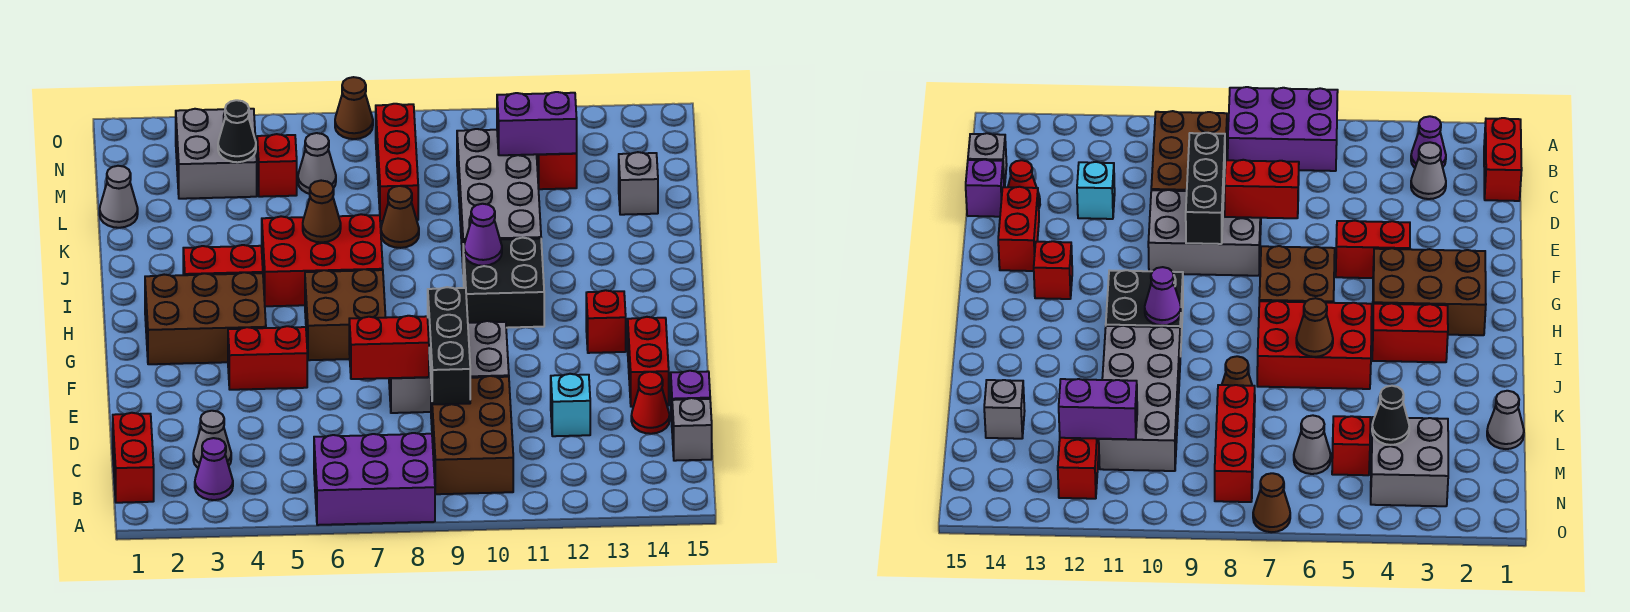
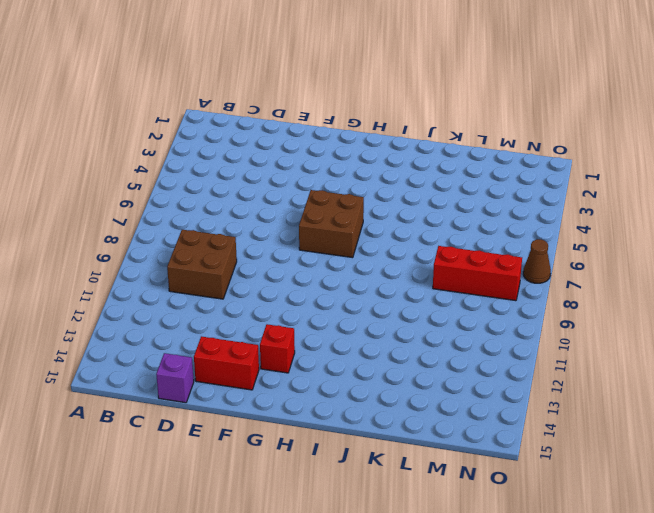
brown 2x2 brick [167,230,237,299] -> brown 2x3 brick [431,376,513,494]
none -> purple 2x3 brick [314,433,435,525]
none -> red 1x2 brick [113,413,154,503]
none -> purple 1x1 cone [195,438,233,500]
none -> grey 1x1 cone [193,411,231,468]

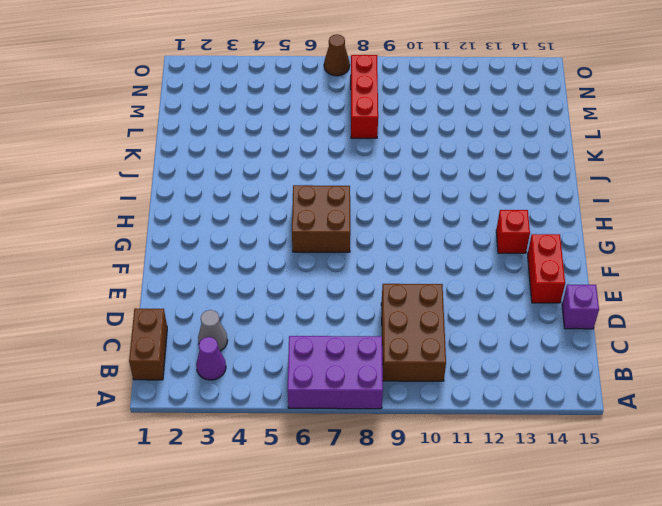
brown 1x2 brick [129,308,167,380] -> red 1x2 brick [113,413,154,503]
none -> grey 1x1 brick [672,398,712,461]
none -> cyan 1x1 brick [551,374,590,436]
none -> red 1x1 cone [631,372,670,434]
none -> grey 2x3 brick [389,321,509,413]

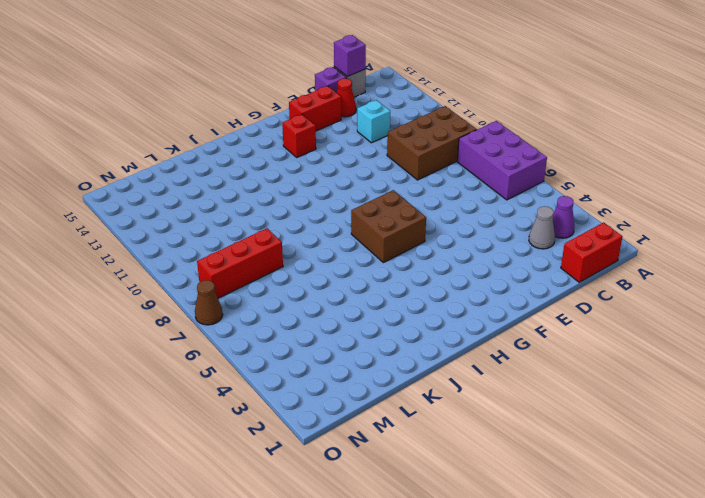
purple 1x1 brick [334,35,366,76] -> none
none -> grey 2x3 brick [389,321,509,413]
none -> red 1x2 brick [228,326,307,390]
none -> brown 2x3 brick [145,272,266,364]
none -> black 2x2 brick [463,238,544,328]

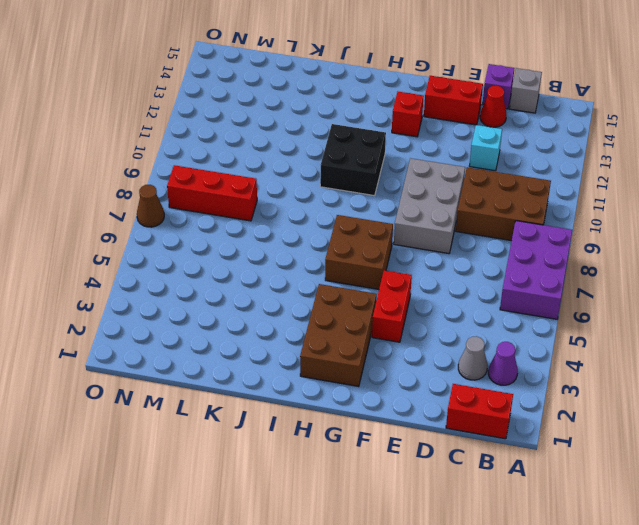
none -> red 1x2 brick [183,245,263,275]
none -> red 2x3 brick [262,214,383,306]
none -> grey 2x4 brick [457,129,541,262]
none -> brown 1x1 cone [381,186,419,248]

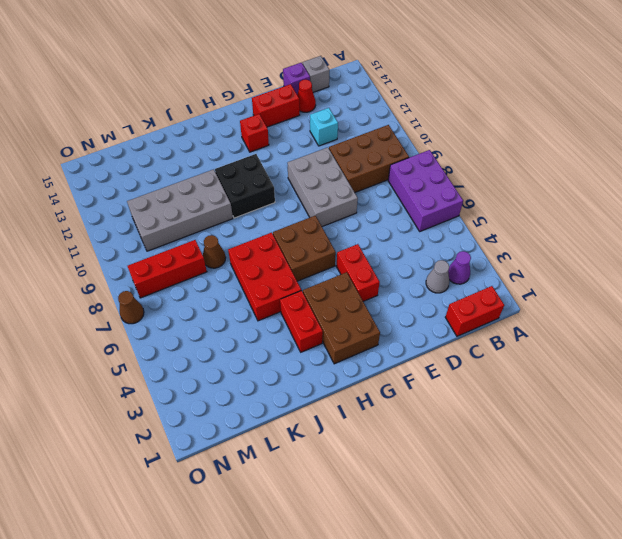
none -> grey 1x1 cone [100,166,138,228]
none -> grey 1x1 brick [619,152,658,215]
none -> grey 2x2 brick [176,109,257,199]
none -> red 1x1 brick [257,134,297,197]

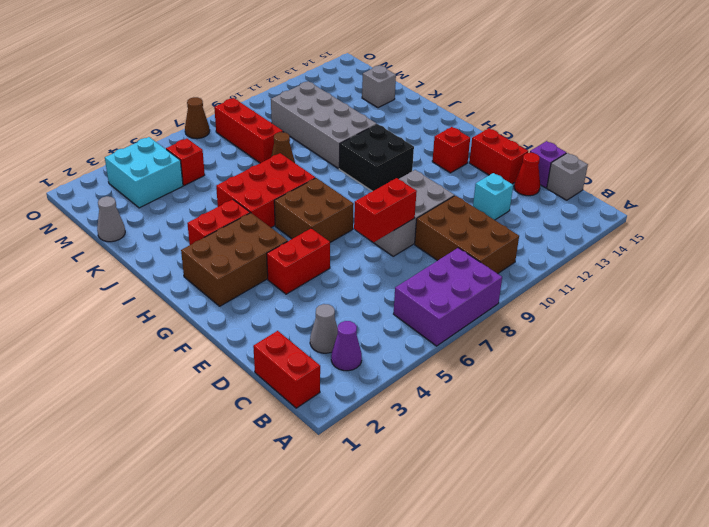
cyan 2x2 brick [105,137,183,208] -> grey 2x2 brick [176,109,257,199]
none -> grey 1x1 cone [298,133,336,194]
none -> red 1x2 brick [537,153,577,189]
none -> black 1x3 brick [428,287,470,405]
none -> purple 1x1 cone [464,204,502,266]

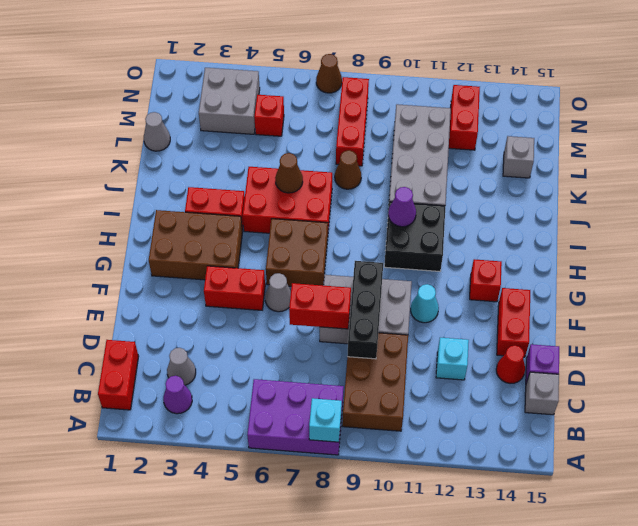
cyan 1x1 brick [309,398,342,442] -> none
grey 1x1 cone [265,273,291,312] -> grey 1x1 cone moved to [298,133,336,194]
cyan 1x1 cone [411,284,439,323] -> none
none -> black 1x1 cone [218,100,256,162]
none -> purple 1x2 brick [497,92,577,155]

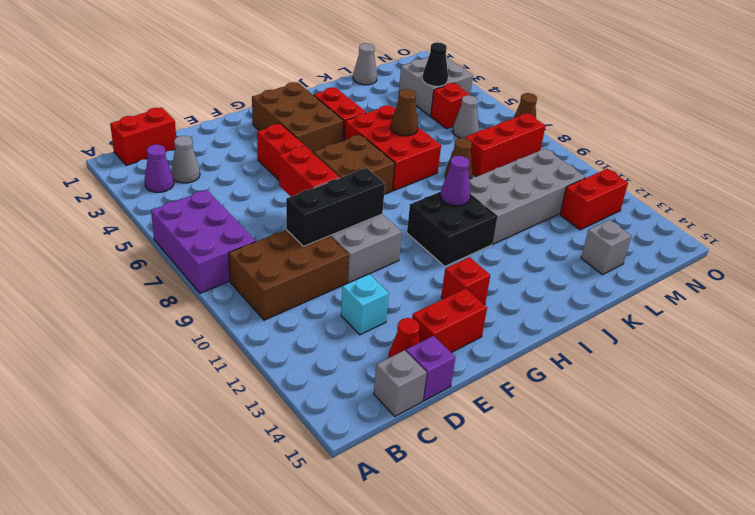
none -> purple 1x2 brick [497,92,577,155]

